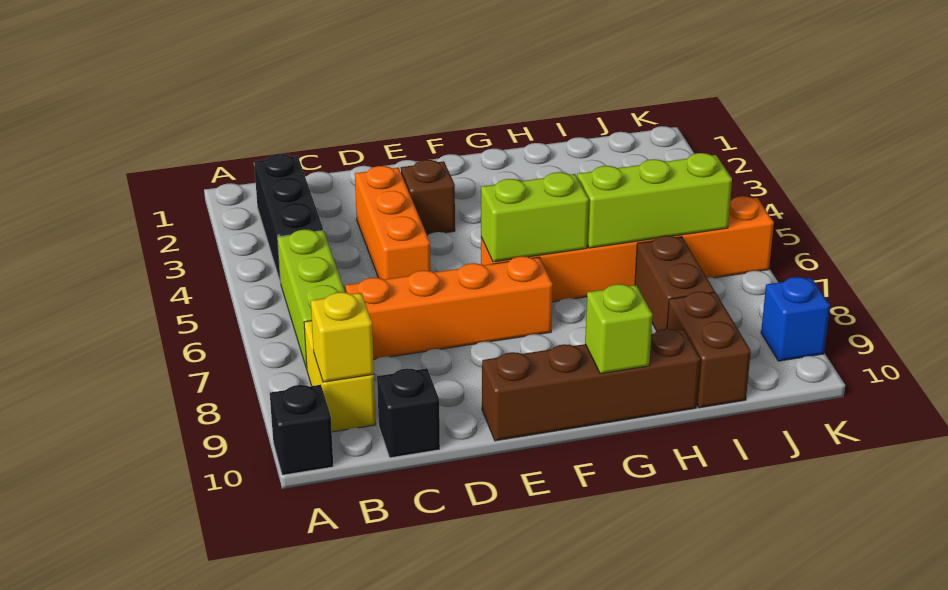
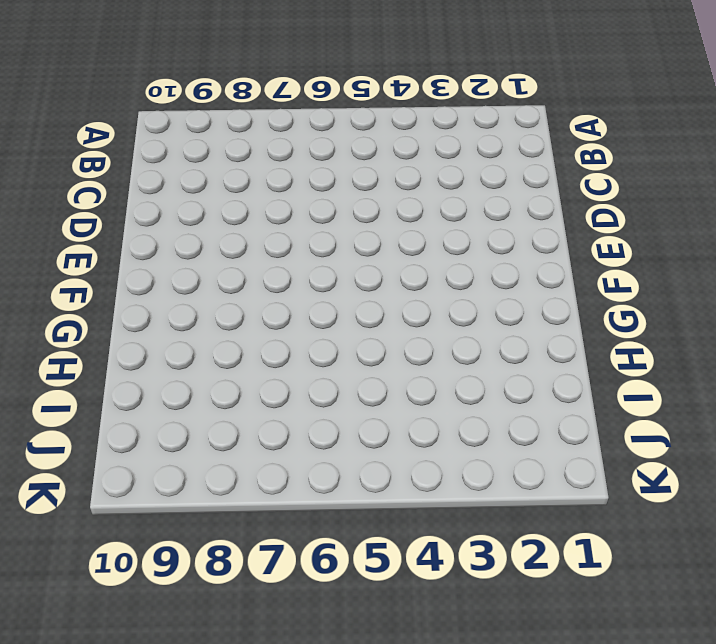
none -> black 1x1 brick [270,385,333,475]
none -> black 1x3 brick [254,154,323,283]
none -> lime 1x3 brick [278,229,345,369]

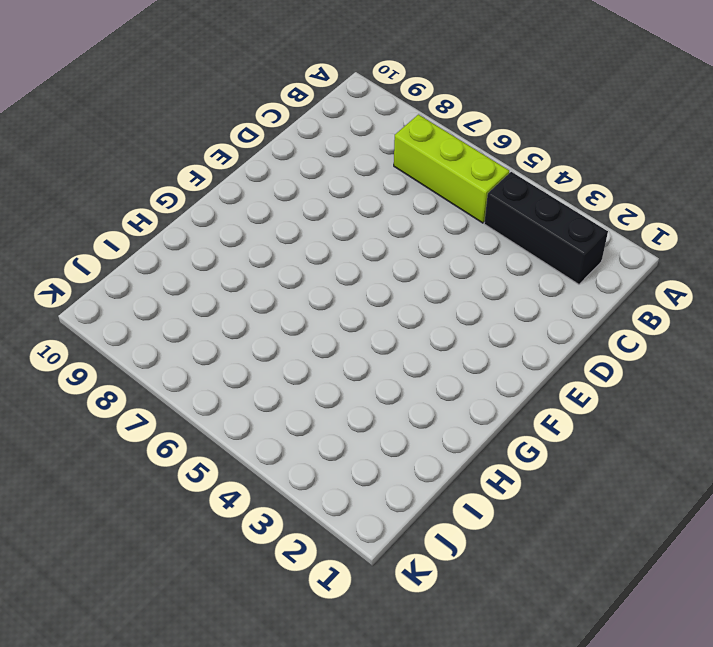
none -> black 1x1 brick [270,385,333,475]
none -> yellow 1x2 brick [304,321,376,432]
none -> orange 1x4 brick [345,256,553,359]

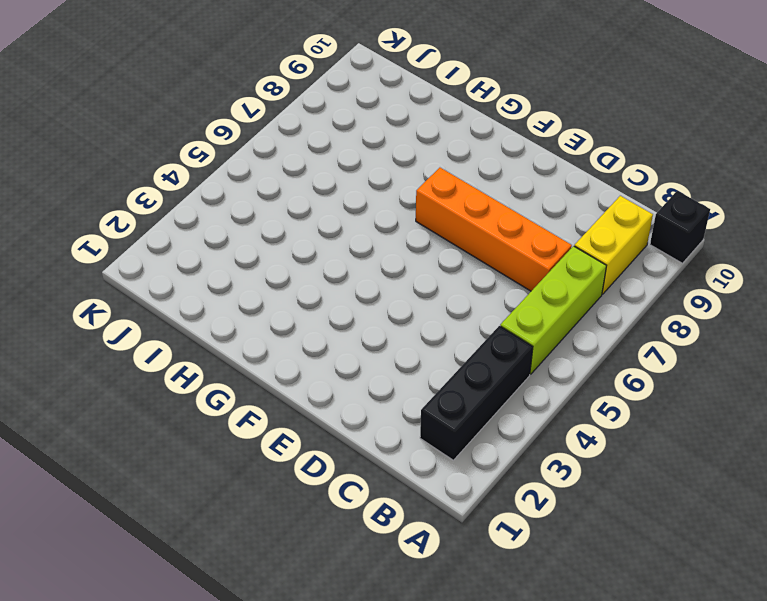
none -> black 1x1 brick [377,368,440,458]
none -> orange 1x3 brick [355,166,431,279]
none -> brown 1x1 brick [401,160,455,235]

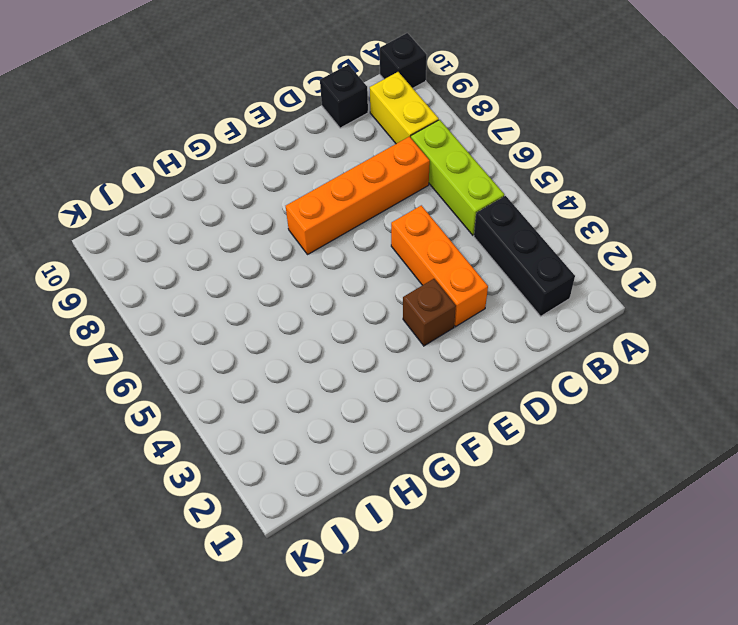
none -> brown 1x4 brick [482,329,700,441]
none -> orange 1x6 brick [481,196,774,302]
none -> brown 1x2 brick [635,236,715,331]

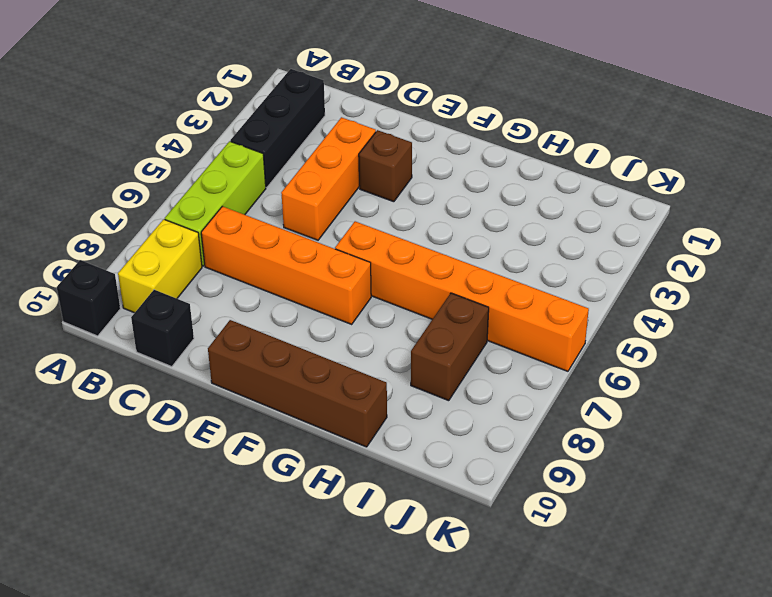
none -> brown 1x2 brick [667,291,751,408]
none -> blue 1x1 brick [761,277,830,361]
none -> yellow 1x1 brick [311,292,374,382]

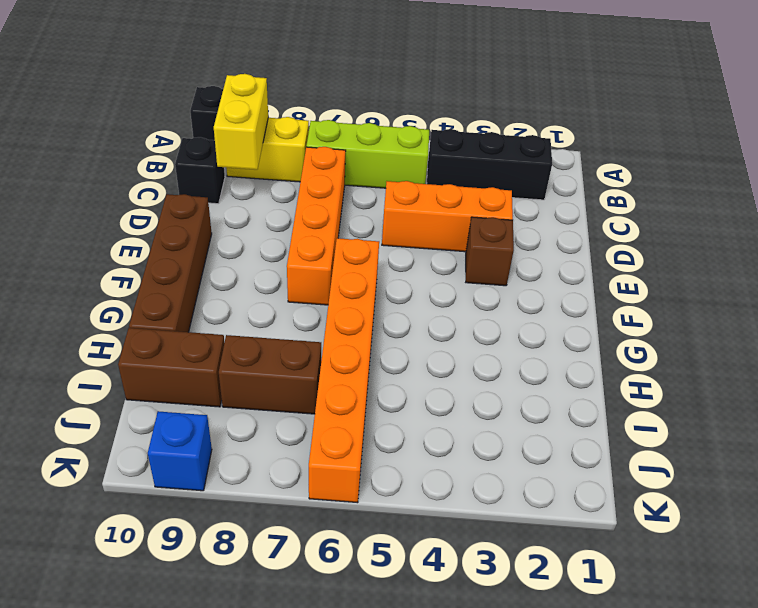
yellow 1x2 brick [214,74,268,170] -> yellow 1x1 brick [311,292,374,382]
none -> lime 1x2 brick [481,172,589,262]
none -> lime 1x1 brick [585,284,652,374]
none -> lime 1x3 brick [577,153,732,248]

